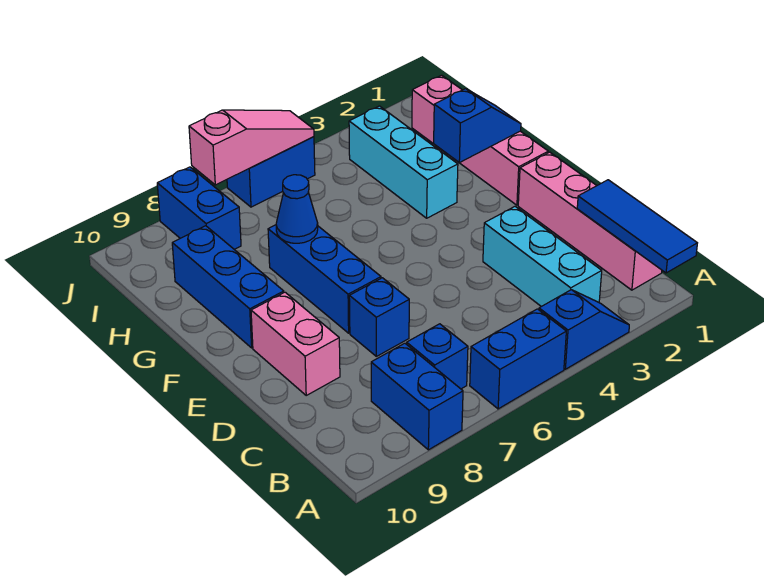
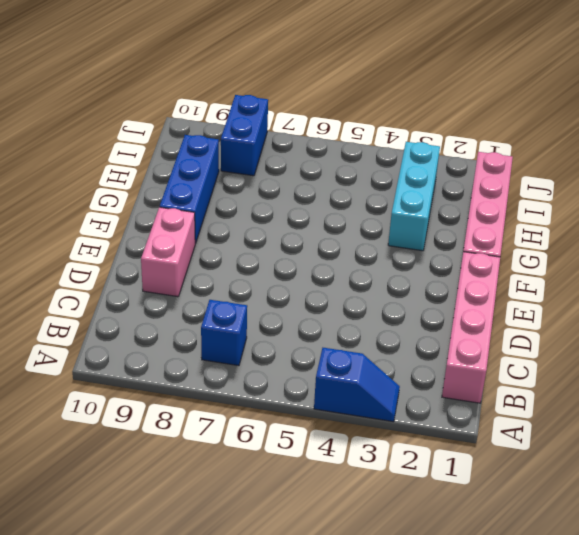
none -> blue 1x2 brick [470,309,566,409]
none -> blue 1x2 brick [371,343,463,450]
none -> cyan 1x3 brick [483,207,602,307]

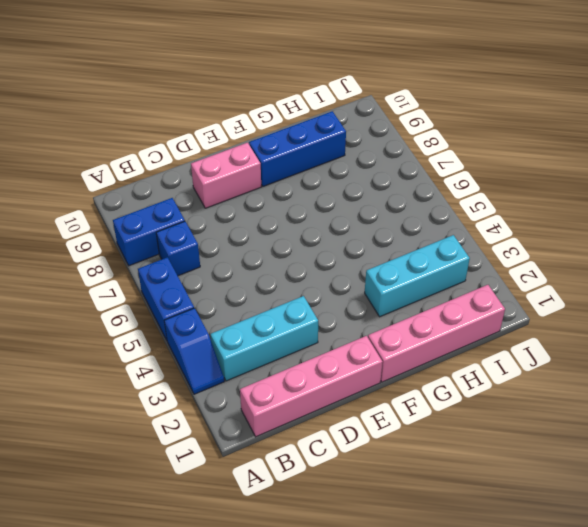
none -> blue 1x1 brick [349,278,409,356]
none -> blue 1x3 brick [268,225,381,333]
none -> blue 1x2 brick [157,167,241,249]

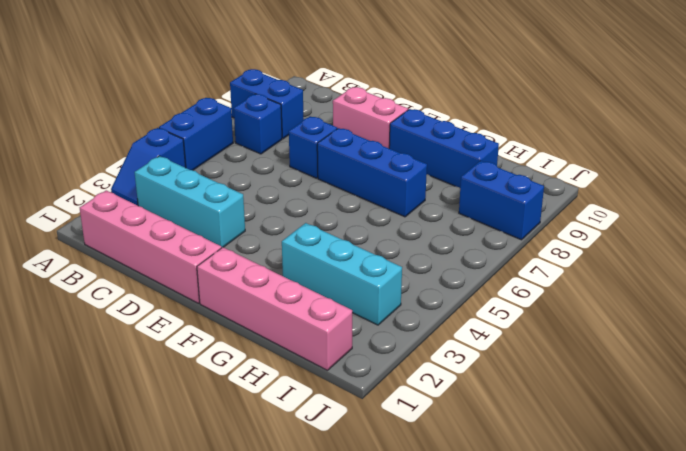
none -> blue 1x2 brick [227,137,315,207]
none -> blue 1x3 tile [577,180,697,273]
none -> blue 1x2 slope [434,89,521,163]

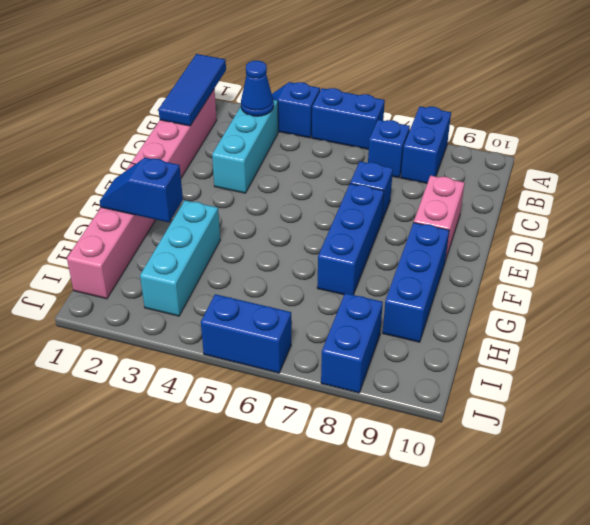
blue 1x1 cone [241,61,274,116] -> blue 1x1 cone moved to [276,175,318,243]
none -> pink 1x3 slope [189,110,314,185]

